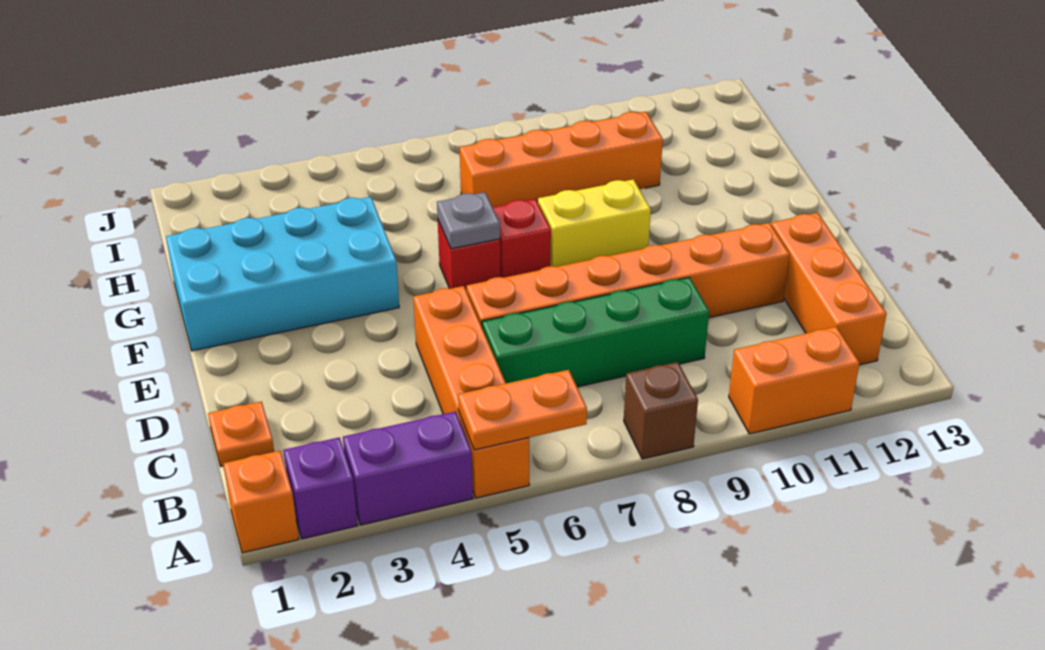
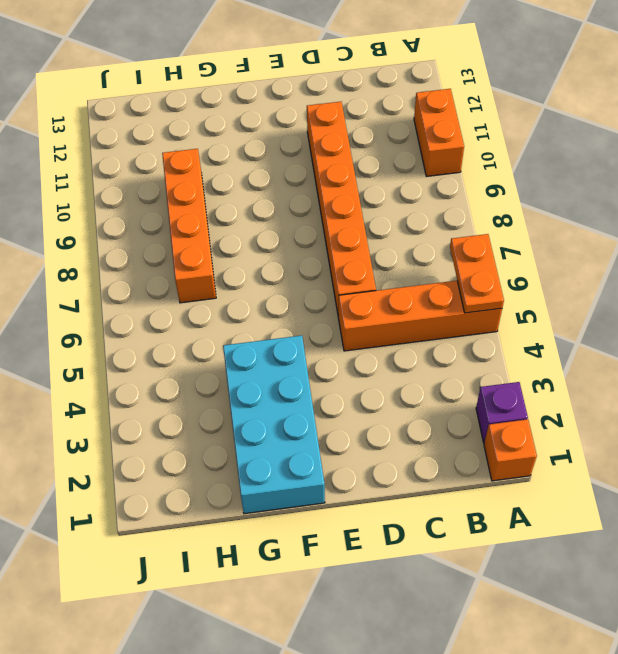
none -> purple 1x2 brick [343,411,473,525]
none -> brown 1x1 brick [624,362,698,459]
none -> orange 1x3 brick [771,213,887,365]

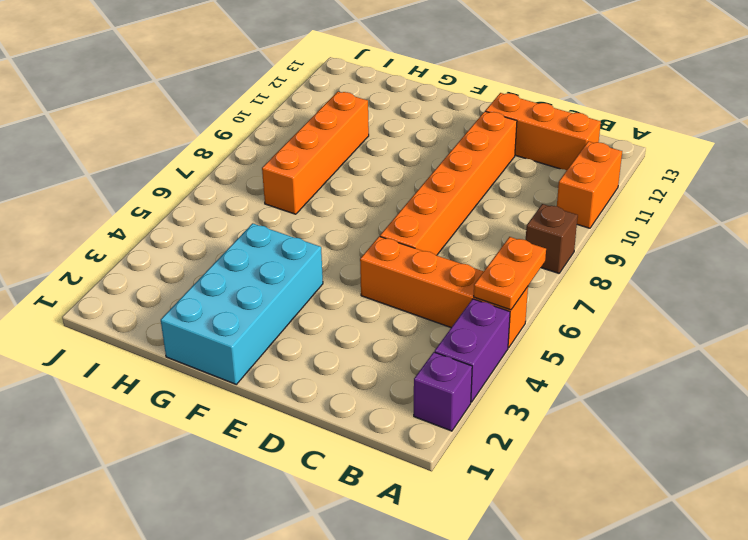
none -> orange 1x1 brick [223,451,299,553]
none -> orange 1x1 plate [208,401,274,467]
none -> green 1x4 brick [482,277,709,387]

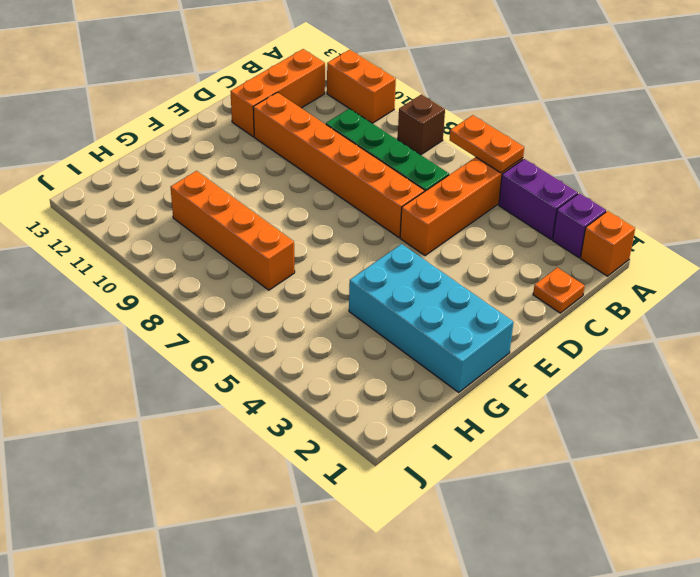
none -> red 1x1 brick [438,220,501,291]
none -> red 1x1 brick [493,199,551,278]
none -> yellow 1x2 brick [538,179,651,267]

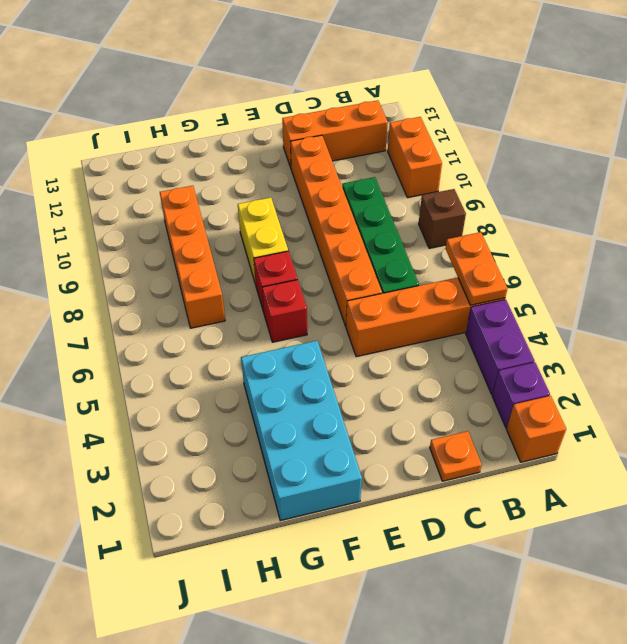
none -> grey 1x1 plate [437,192,500,249]

